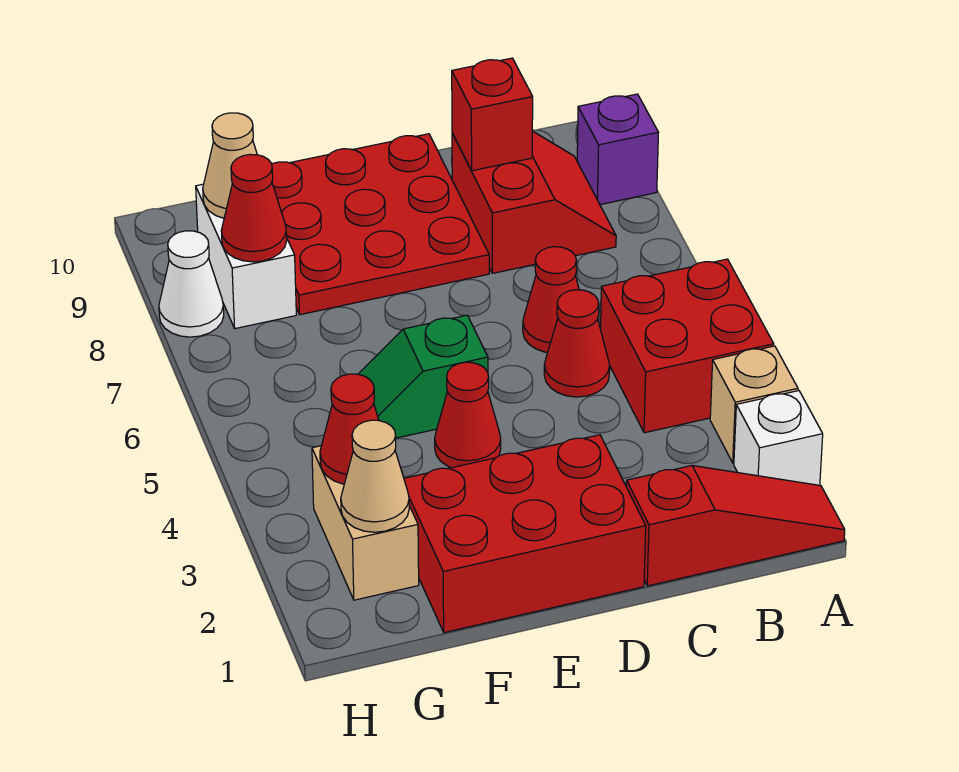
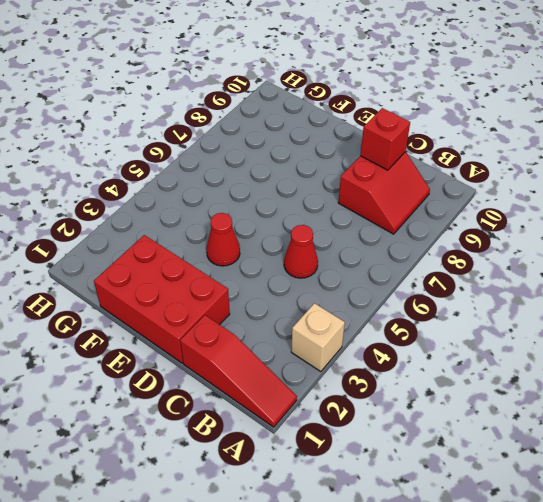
none -> white 1x1 brick [734,391,823,485]
none -> red 2x2 brick [601,259,774,433]
none -> purple 1x1 brick [577,94,658,205]

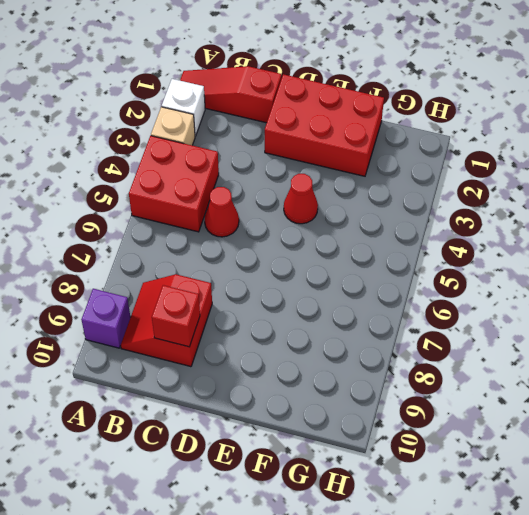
none -> red 1x1 cone [523,247,579,352]
none -> red 3x3 plate [272,134,489,315]
none -> green 1x2 slope [359,315,488,438]

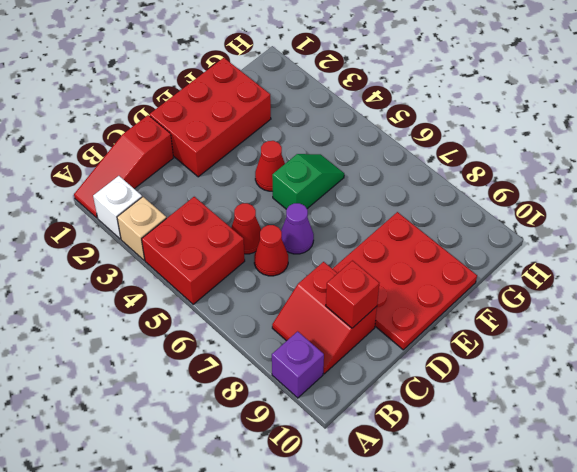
purple 1x1 cone [281,203,314,254] -> none
none -> tan 1x2 brick [312,446,419,600]
none -> white 1x2 brick [196,184,296,329]
none -> white 1x1 cone [159,231,224,337]

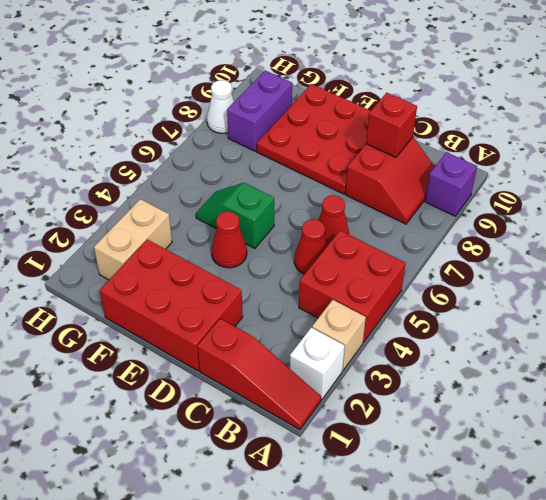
purple 1x2 brick [227,71,292,151] -> white 1x2 brick [196,184,296,329]
none -> tan 1x1 cone [341,420,409,532]
none -> red 1x1 cone [320,374,379,484]
none -> red 1x1 cone [221,154,287,262]

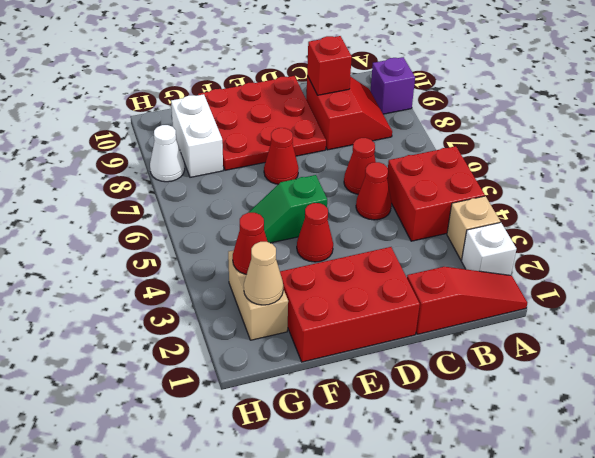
red 1x1 cone [264,128,299,184] -> red 1x1 cone moved to [221,154,287,262]
none -> tan 1x1 cone [203,113,257,218]

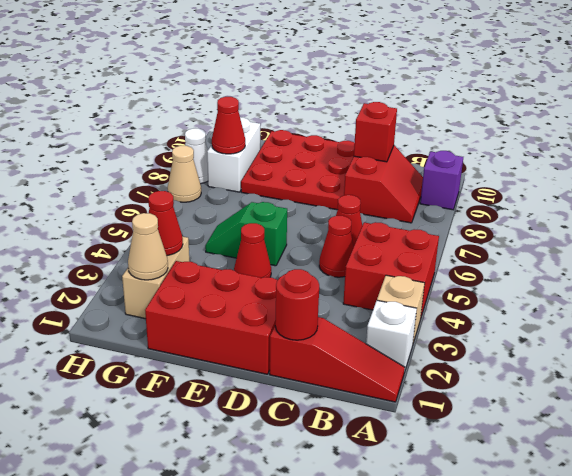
red 1x1 round brick [275,269,319,340] -> none
tan 1x1 cone [168,146,201,202] -> tan 1x1 cone moved to [203,113,257,218]

